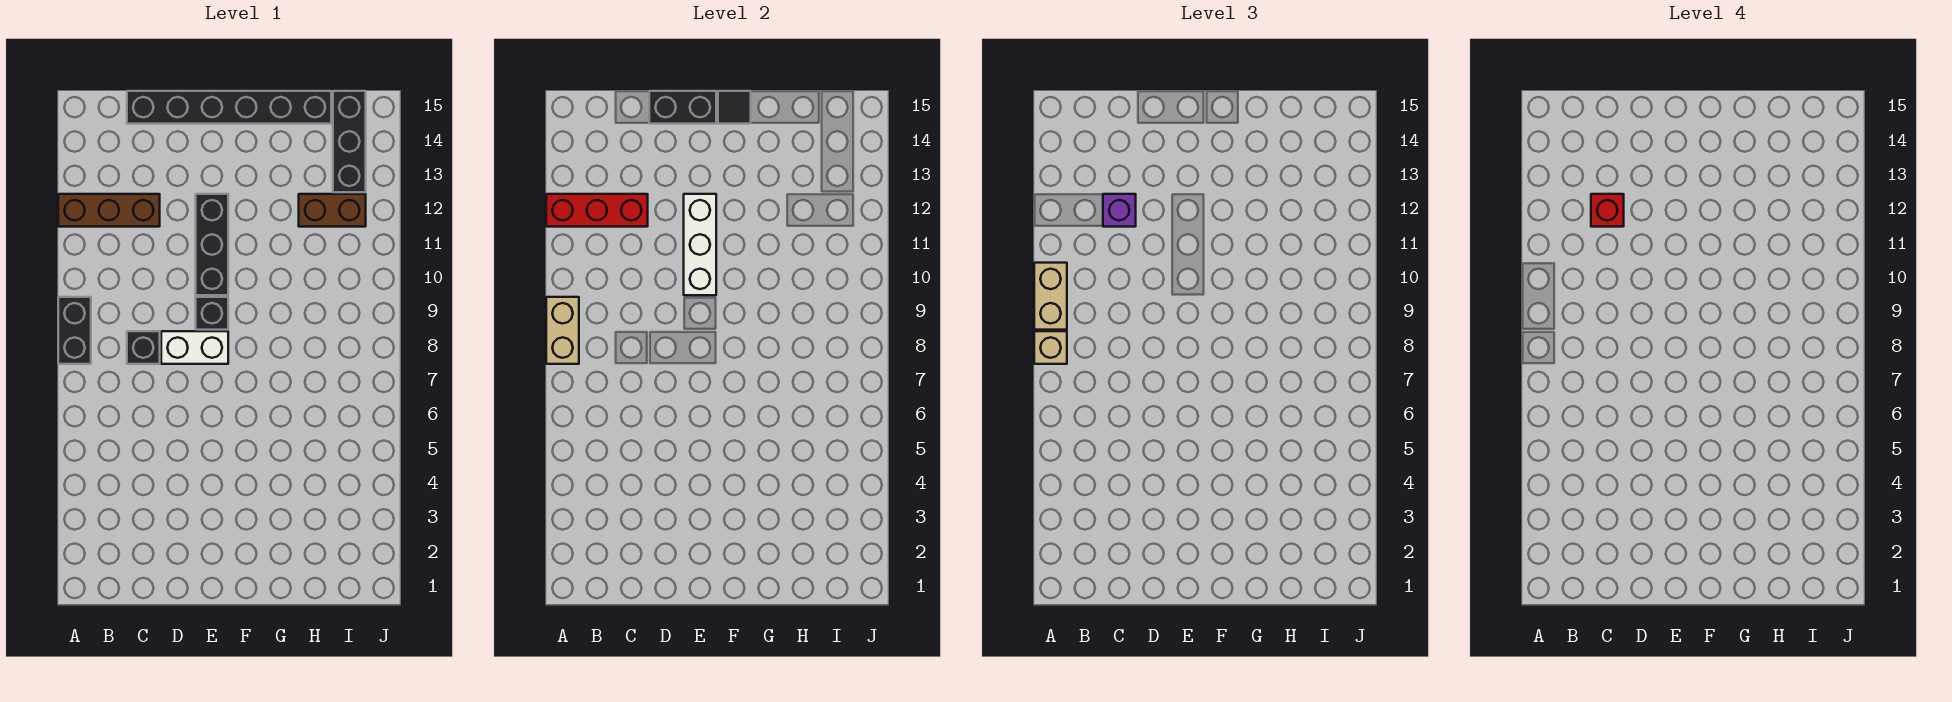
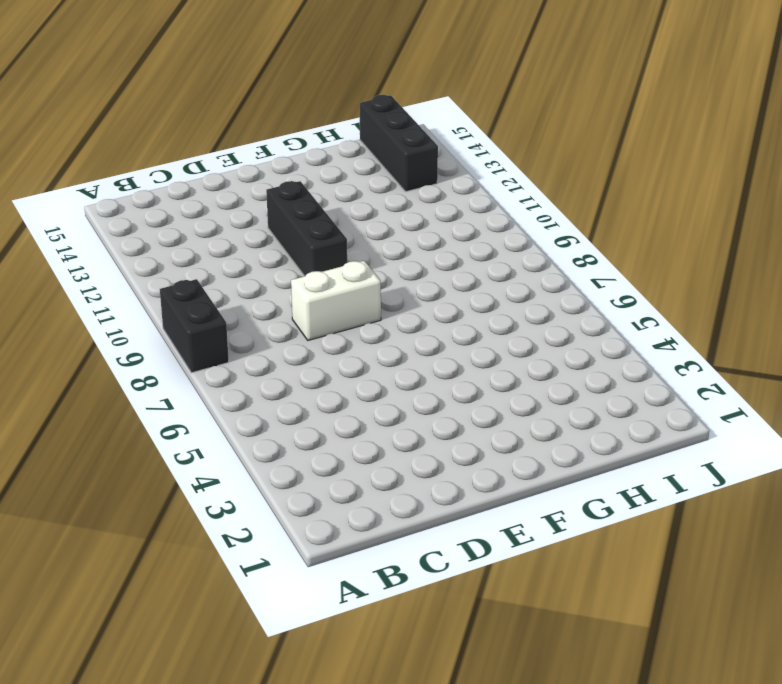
none -> brown 1x3 brick [58,194,160,227]
none -> black 1x1 brick [127,331,160,364]
none -> black 1x6 brick [127,91,331,124]

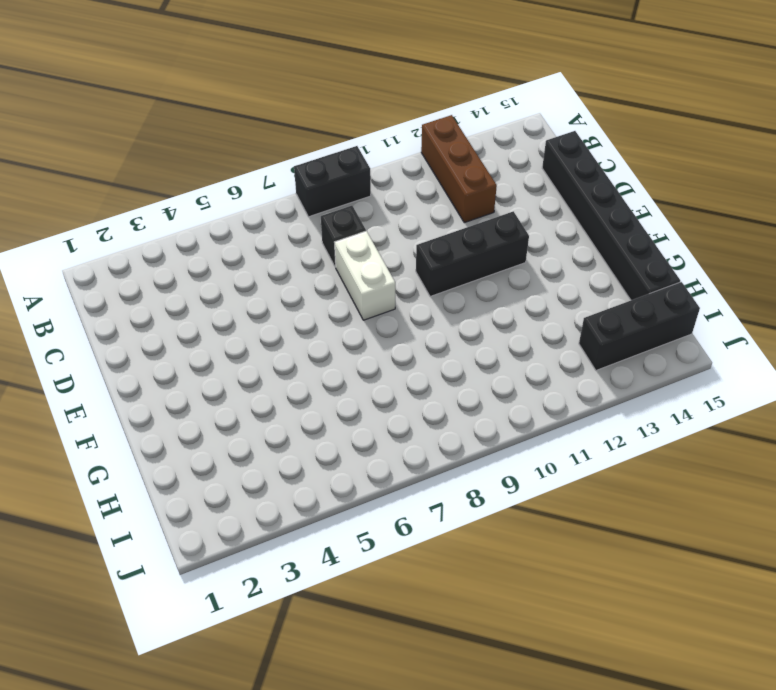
none -> black 1x1 brick [196,297,228,330]
none -> brown 1x2 brick [299,194,366,227]
none -> tan 1x2 brick [546,297,579,364]

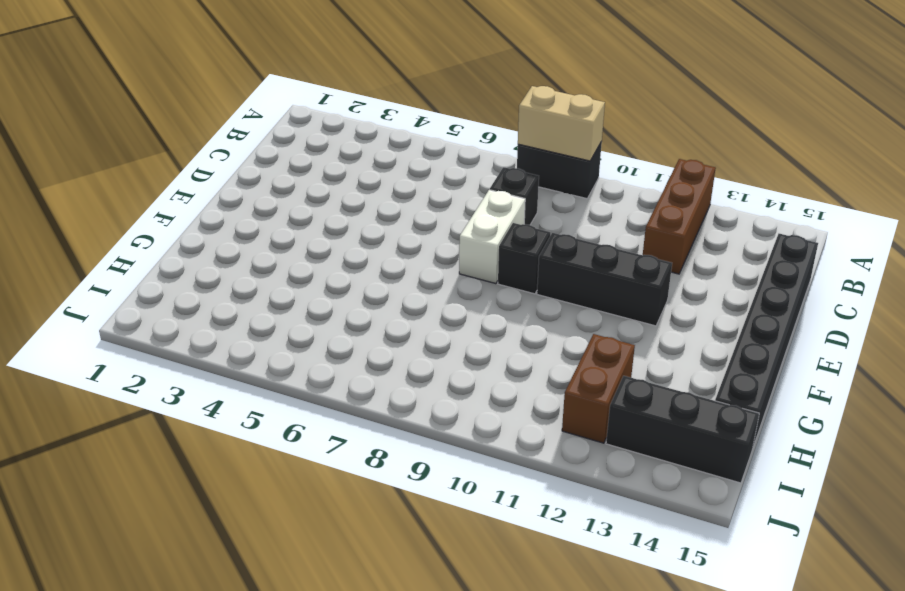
none -> red 1x3 brick [546,194,648,227]
none -> black 1x2 brick [649,91,716,124]
none -> white 1x3 brick [684,194,716,295]

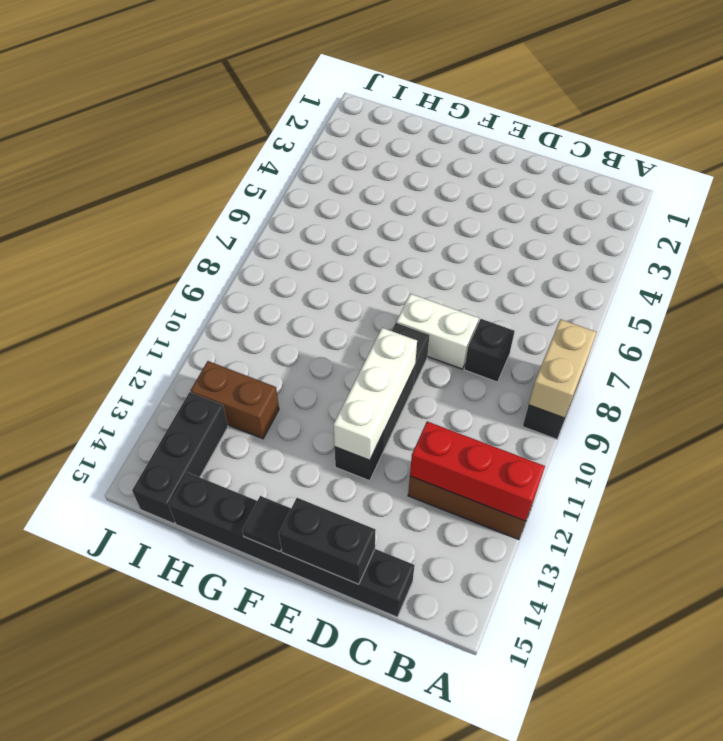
none -> tan 1x1 brick [1034,331,1067,364]
none -> tan 1x2 brick [1034,263,1067,330]
none -> purple 1x1 brick [1103,194,1136,227]

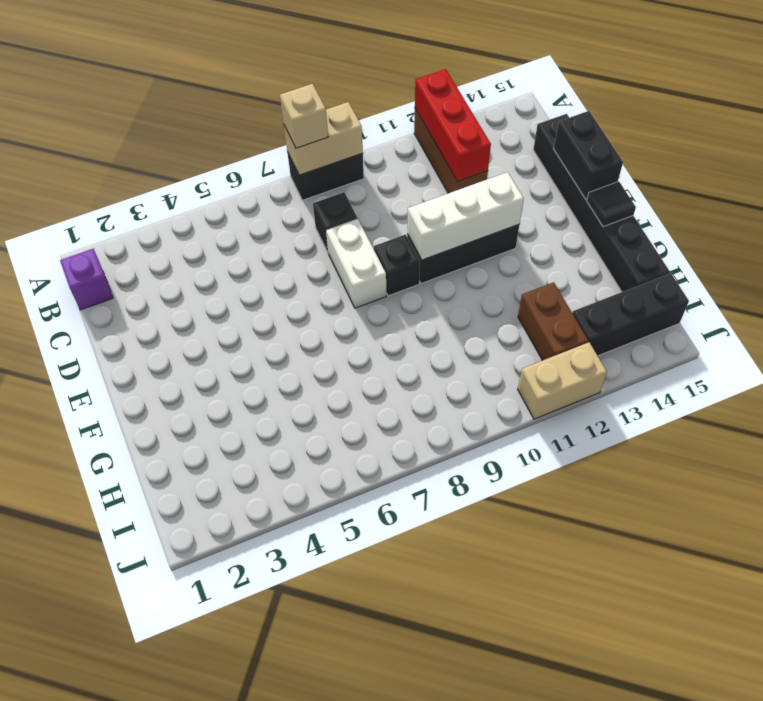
purple 1x1 brick [60,249,113,310] -> purple 1x1 brick moved to [1103,194,1136,227]
tan 1x2 brick [518,342,607,419] -> tan 1x2 brick moved to [1034,263,1067,330]
none -> red 1x1 brick [1591,194,1624,227]

